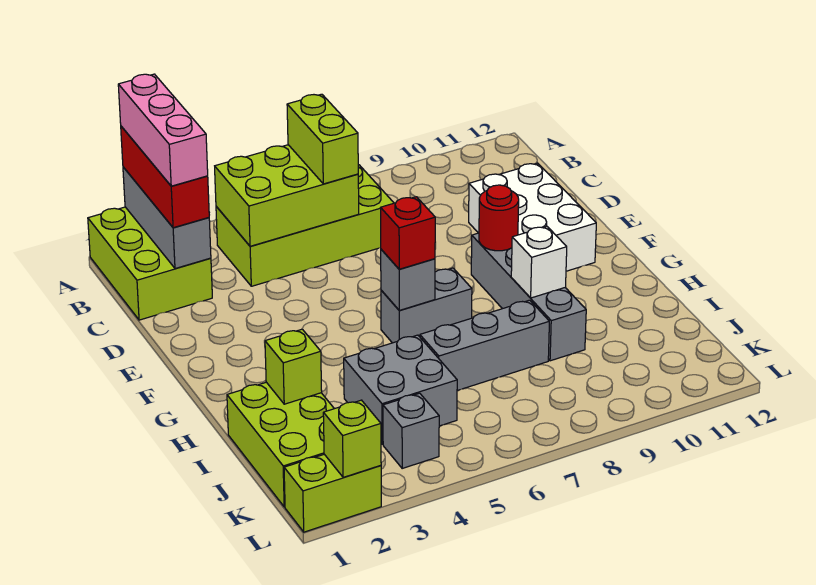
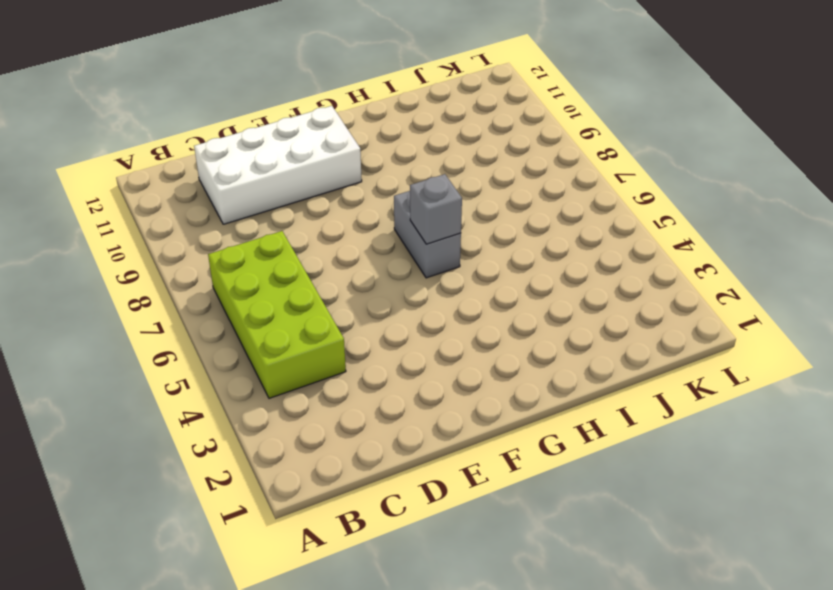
white 2x4 brick [194,106,362,224] -> white 2x3 brick [469,163,596,271]
none -> lime 2x3 brick [88,207,212,320]
none -> grey 1x4 brick [471,233,586,361]
none -> lime 2x3 brick [227,382,334,507]

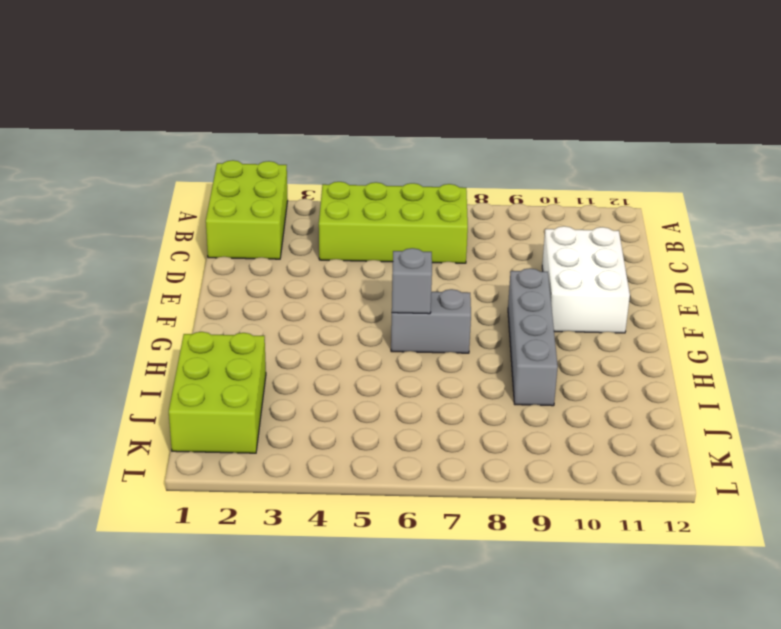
none -> grey 2x2 brick [344,335,457,444]
none -> grey 1x3 brick [420,300,549,390]
none -> grey 1x1 brick [383,393,439,468]

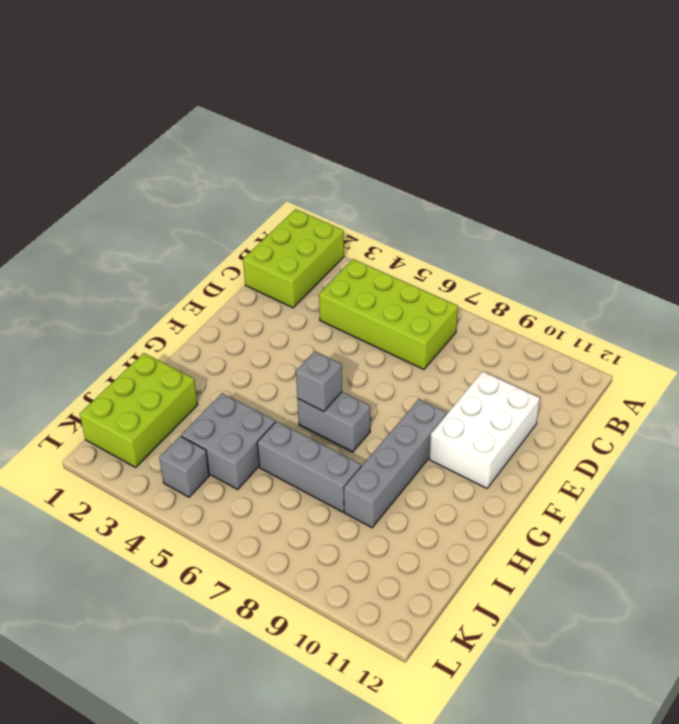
none -> lime 1x2 brick [284,454,381,532]
none -> grey 1x3 brick [123,167,211,269]
none -> lime 2x3 brick [215,145,359,246]

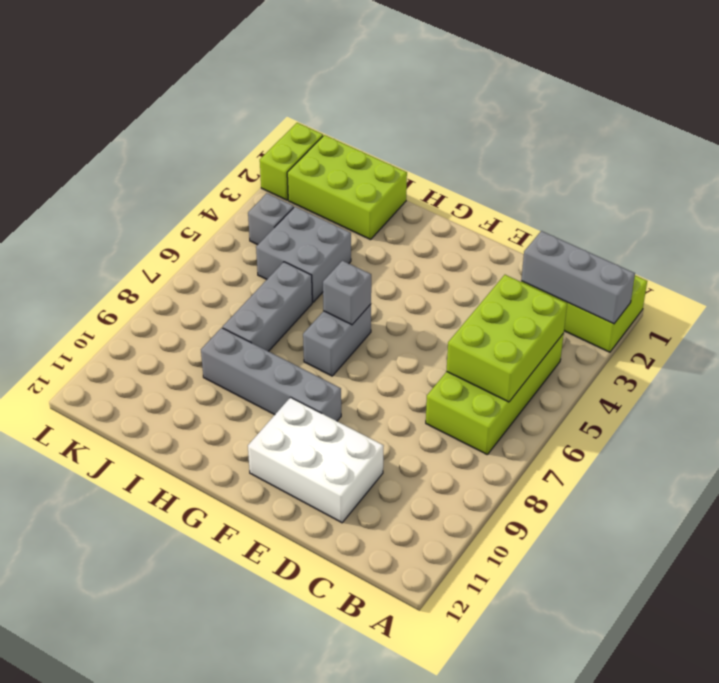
none -> red 1x1 round brick [479,185,519,251]
none -> white 1x1 brick [511,226,567,298]
none -> lime 1x1 brick [265,329,322,404]

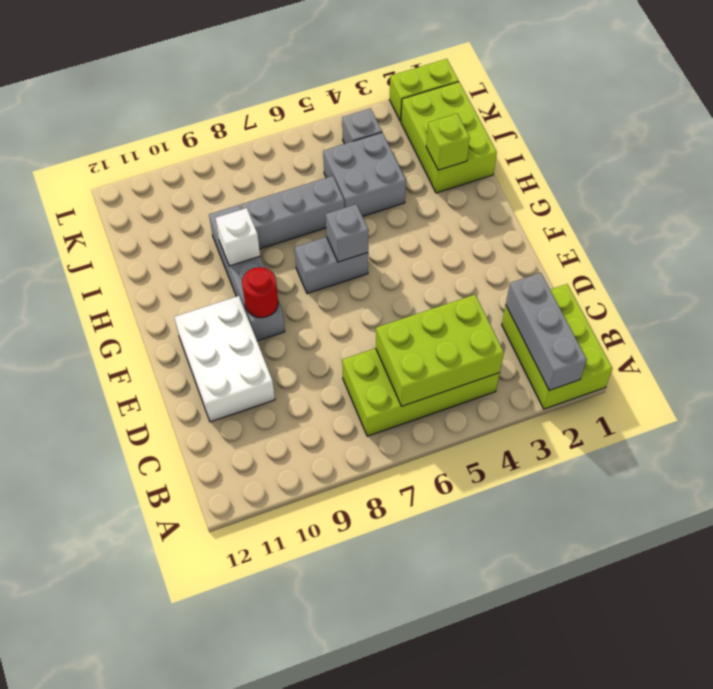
none -> lime 1x1 brick [323,400,381,477]
none -> red 1x3 brick [121,126,209,228]
none -> lime 1x2 brick [287,94,358,184]

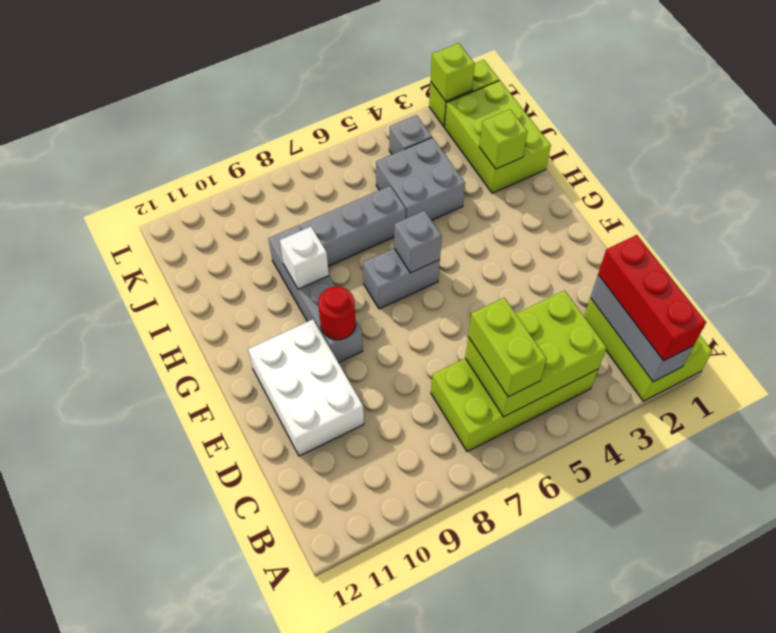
none -> red 1x1 brick [380,197,435,269]
none -> pink 1x3 brick [118,74,208,186]

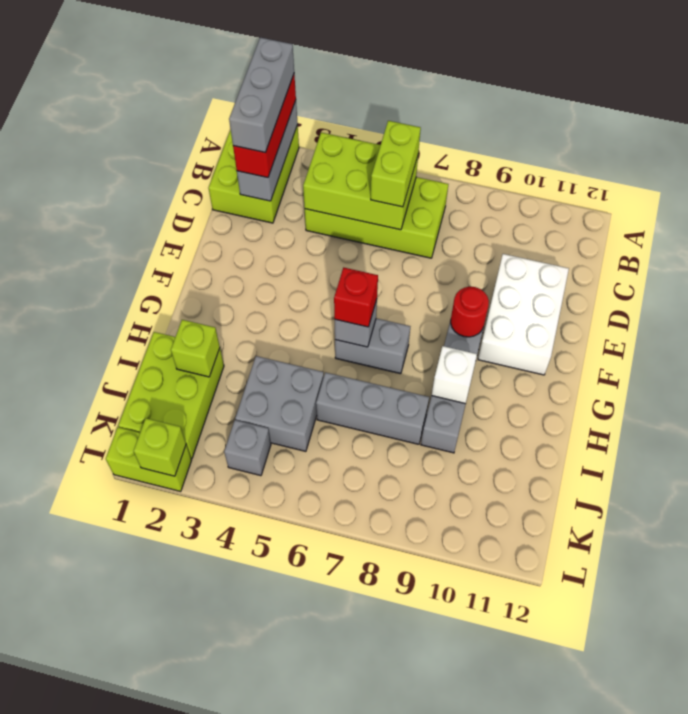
grey 1x3 brick [229,38,294,153] -> pink 1x3 brick [118,74,208,186]

